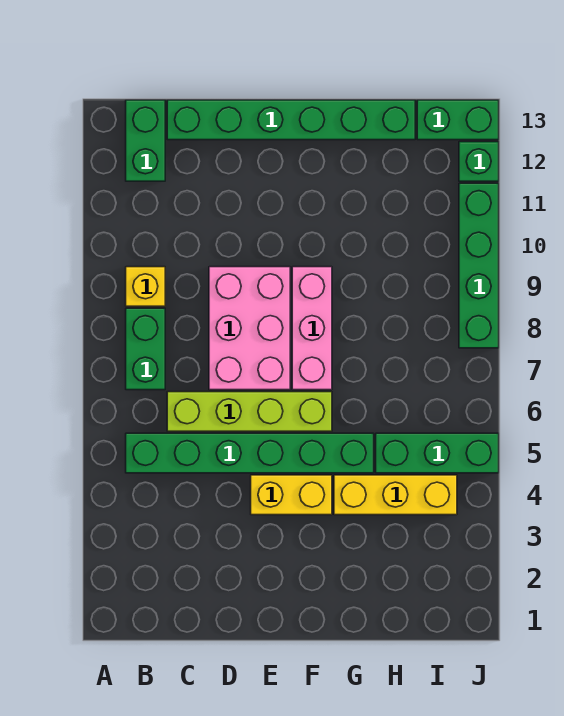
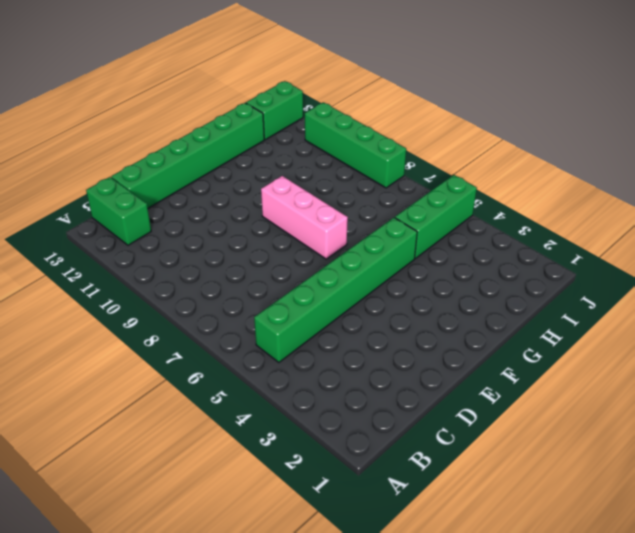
none -> green 1x2 brick [126,308,165,390]
none -> yellow 1x1 brick [126,267,165,306]
none -> lime 1x4 brick [167,392,332,431]

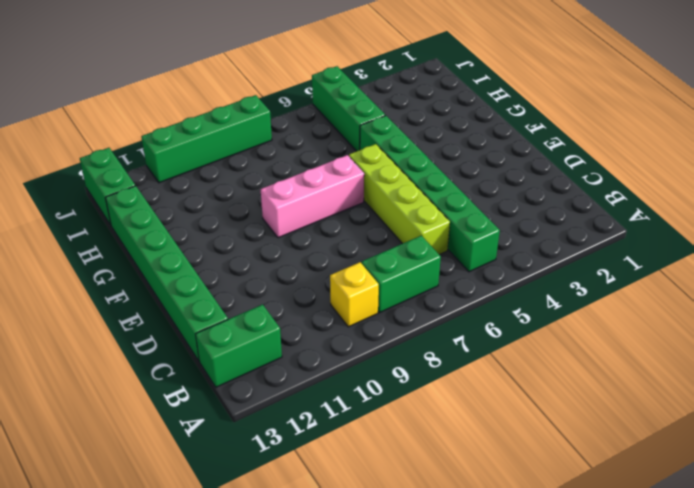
none -> pink 2x3 brick [209,267,290,390]
none -> yellow 1x2 brick [251,475,332,515]
none -> yellow 1x3 brick [334,475,457,515]

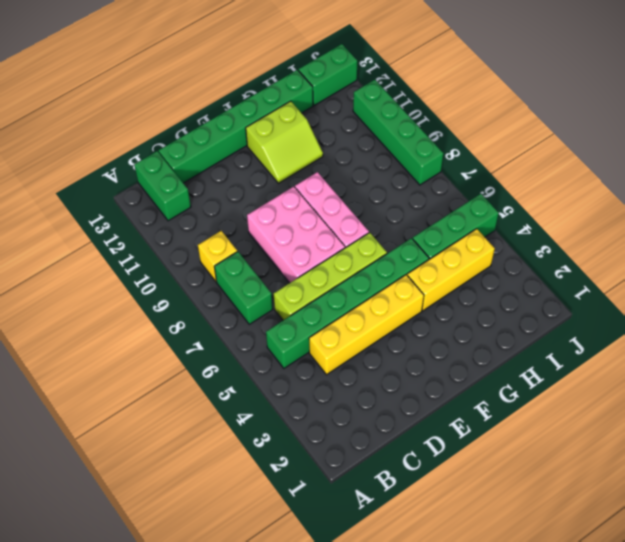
yellow 1x4 brick [309,275,424,375] -> yellow 1x2 brick [251,475,332,515]
lime 2x2 slope [246,101,323,183] -> none
none -> green 1x1 brick [459,142,499,181]

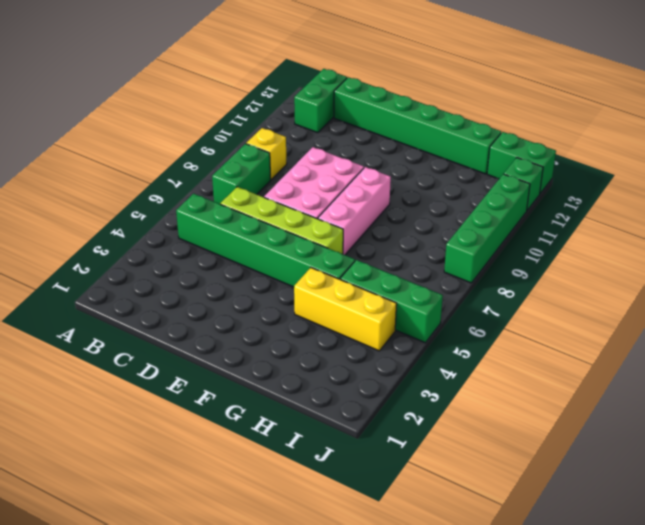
none -> yellow 1x2 brick [251,475,332,515]

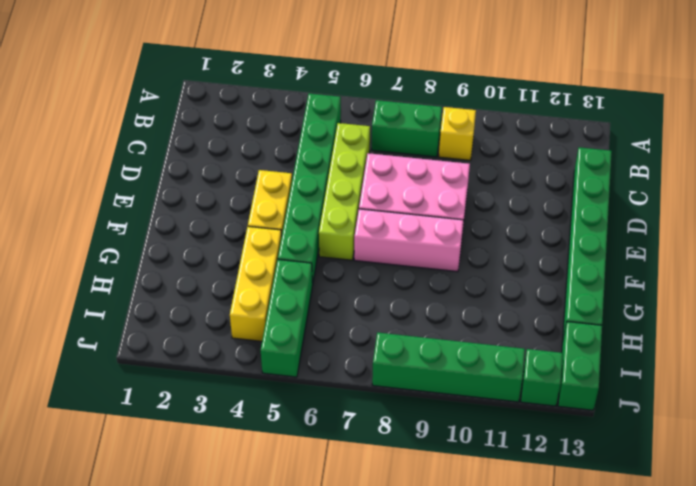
none -> green 1x2 brick [126,100,165,181]

